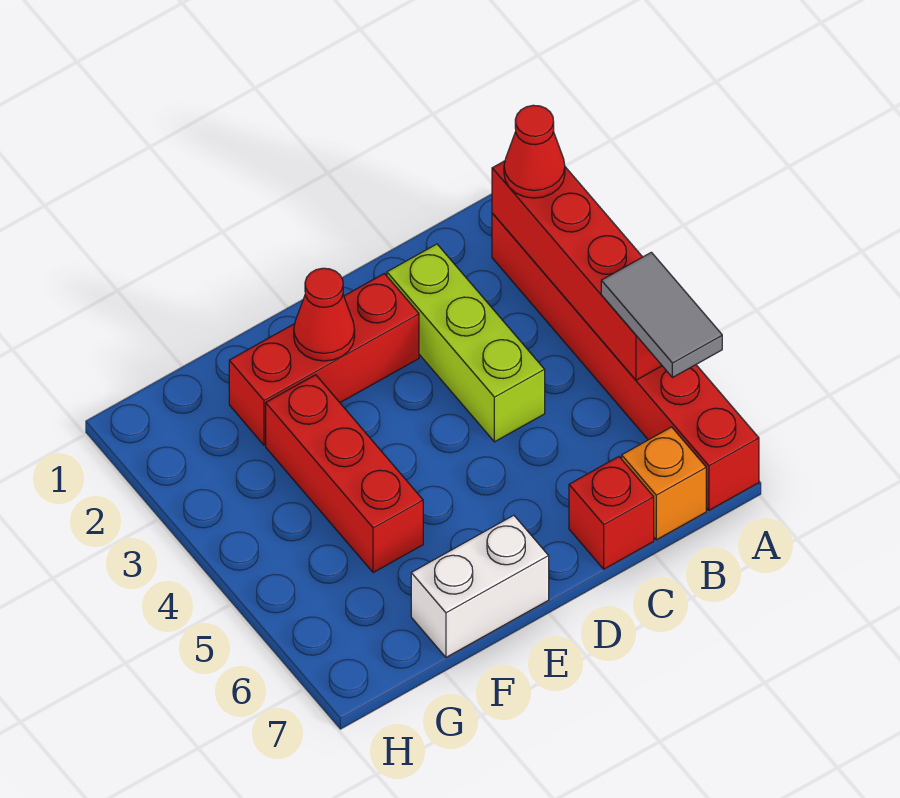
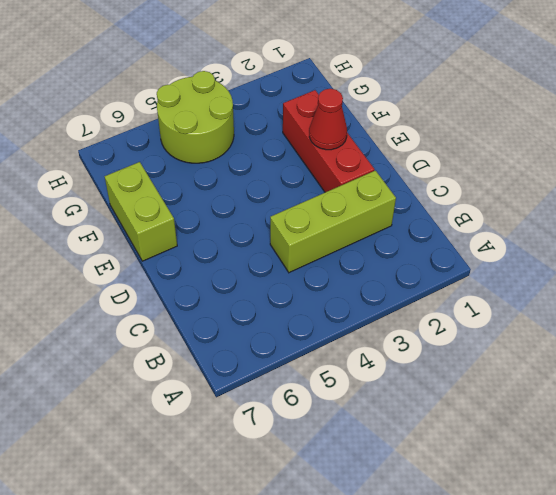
lime 1x2 brick [105,162,177,261] -> white 1x2 brick [411,515,549,657]
lime 2x2 round brick [157,71,234,163] -> none
none -> red 1x6 brick [492,213,759,510]
none -> orange 1x1 brick [622,427,706,540]

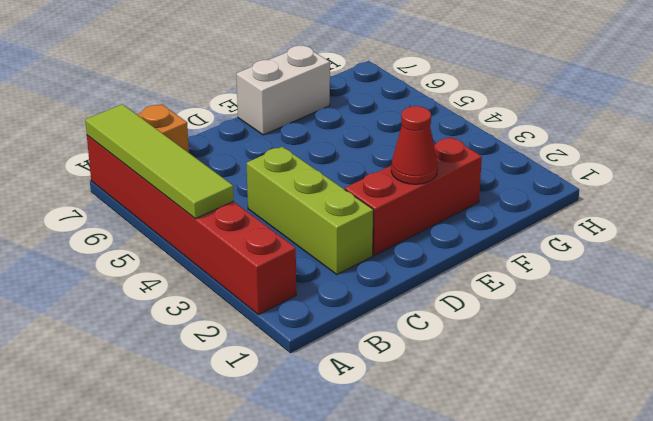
lime 1x4 tile [85,104,234,219] -> red 1x4 brick [492,161,662,380]
none -> red 1x1 brick [569,457,654,569]
none -> red 1x3 brick [266,375,423,573]

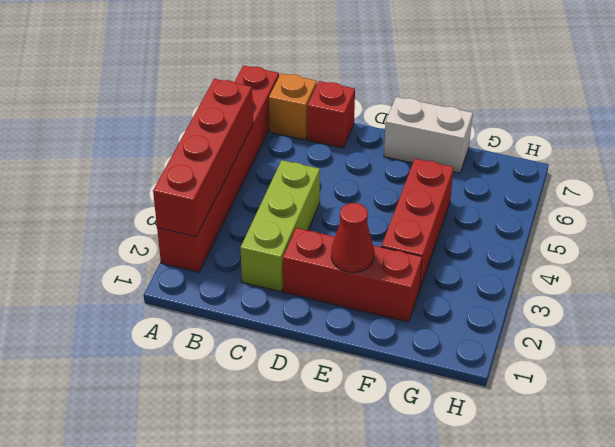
none -> red 1x1 cone [504,105,565,198]
none -> grey 1x2 tile [601,252,722,378]

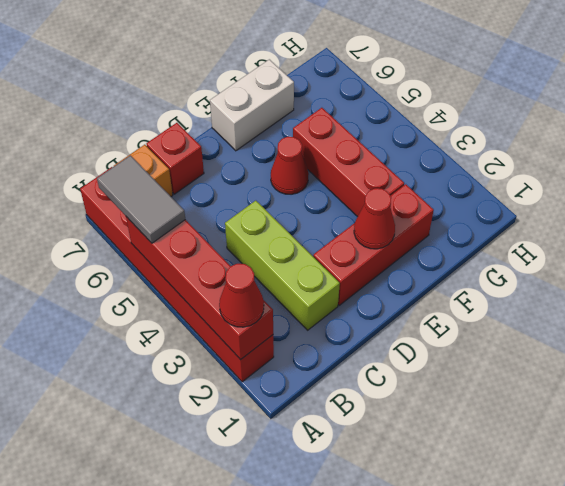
red 1x1 cone [271,137,309,194] -> none

